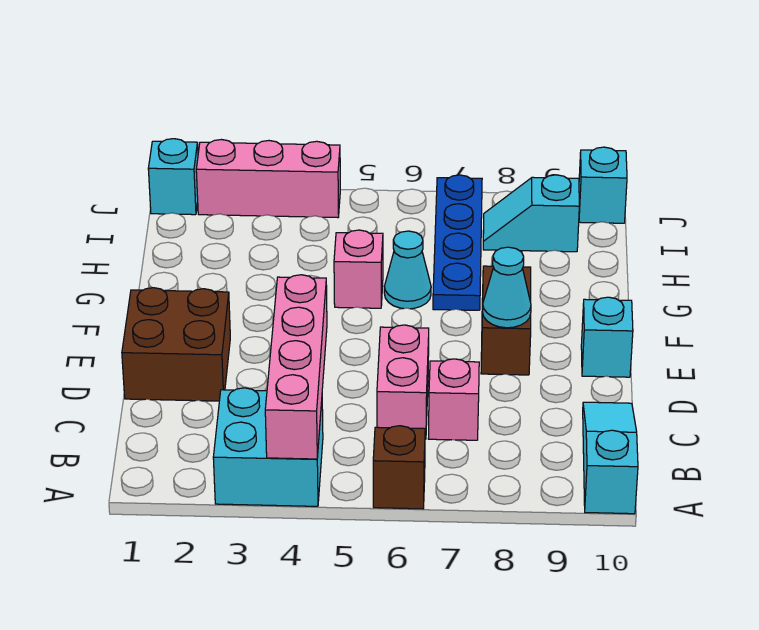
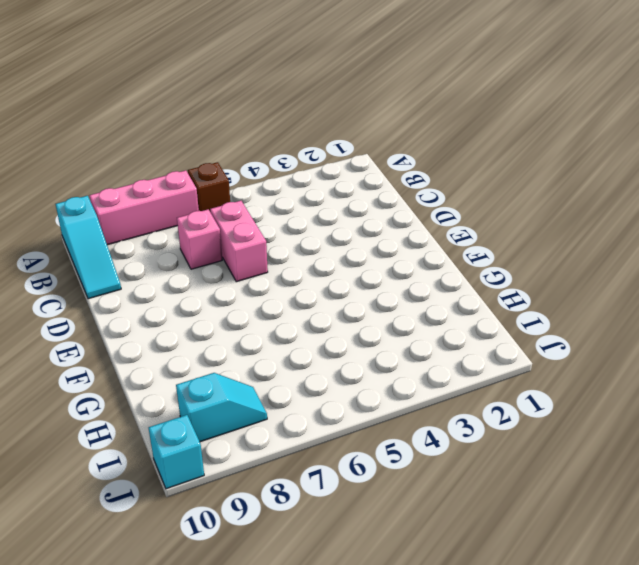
pink 1x3 brick [89,170,199,245] -> pink 1x3 brick moved to [196,140,340,218]
none -> cyan 2x2 brick [213,388,323,506]
none -> brown 2x2 brick [122,288,230,401]
none -> brown 1x2 brick [481,266,531,375]

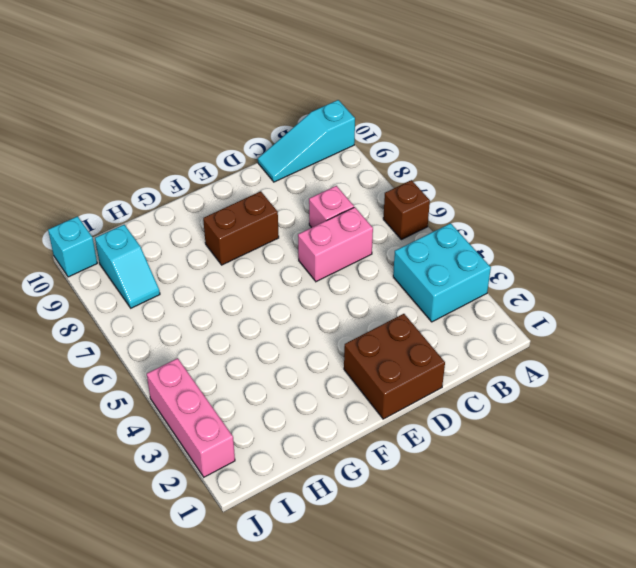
none -> cyan 1x1 brick [581,297,633,377]
none -> pink 1x1 brick [334,230,383,308]
none -> cyan 1x1 cone [384,231,431,309]

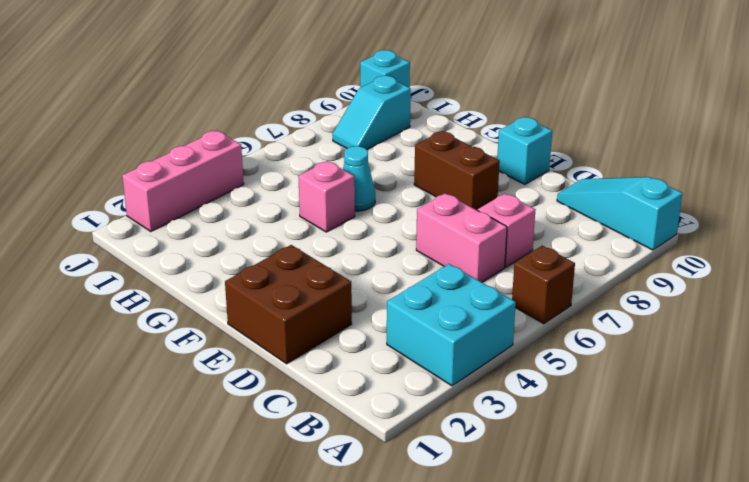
none -> blue 1x4 plate [433,175,482,310]
none -> cyan 1x1 brick [148,139,198,215]
none -> pink 1x4 brick [265,275,327,459]

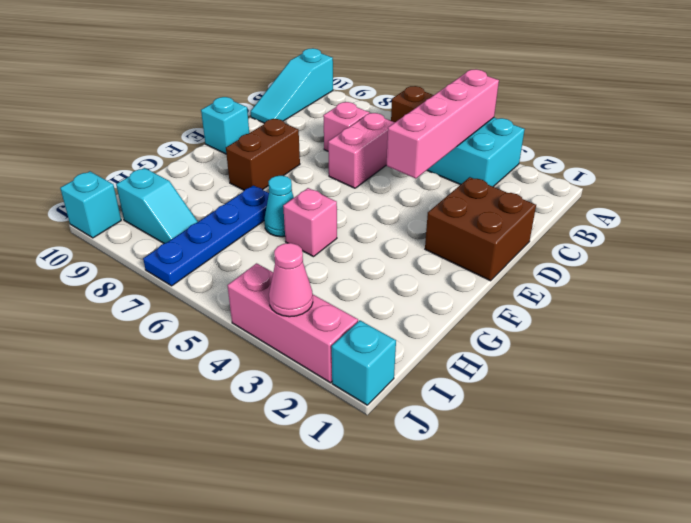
pink 1x1 cone [269,243,313,317] -> none
none -> cyan 1x1 cone [483,247,531,328]

